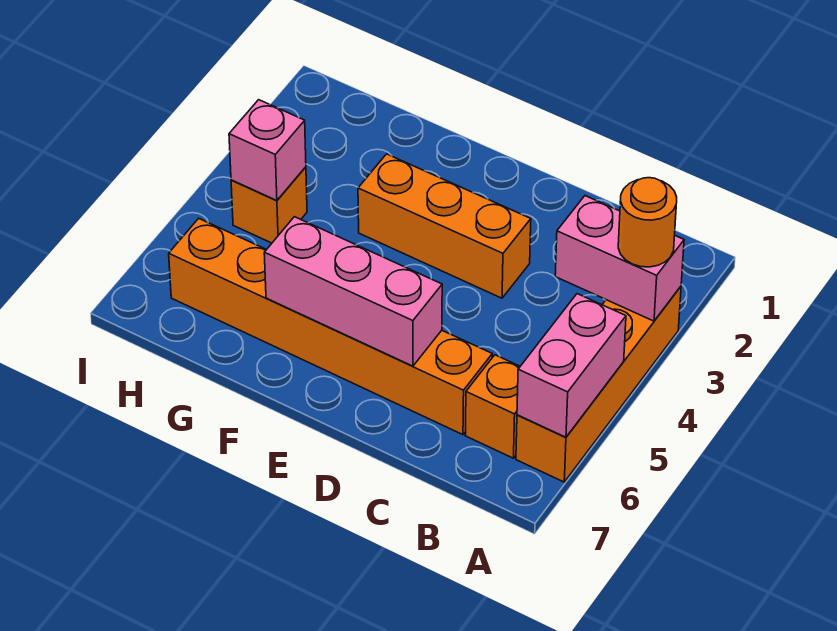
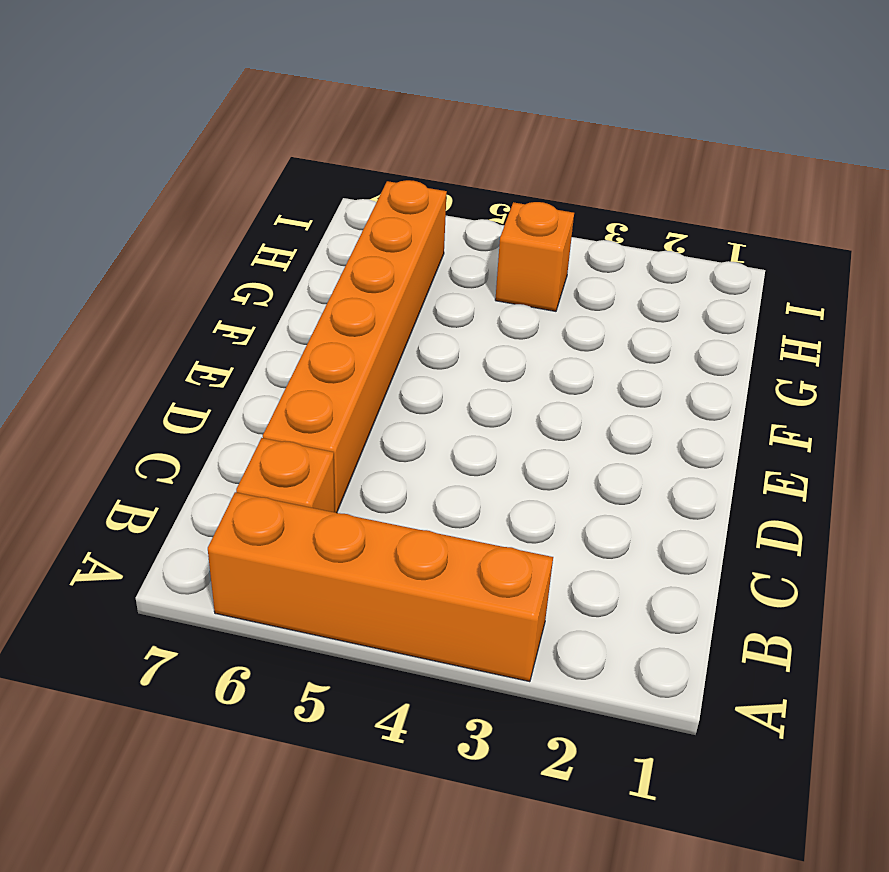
none -> orange 1x3 brick [358,154,531,298]
none -> pink 1x2 brick [555,196,684,321]

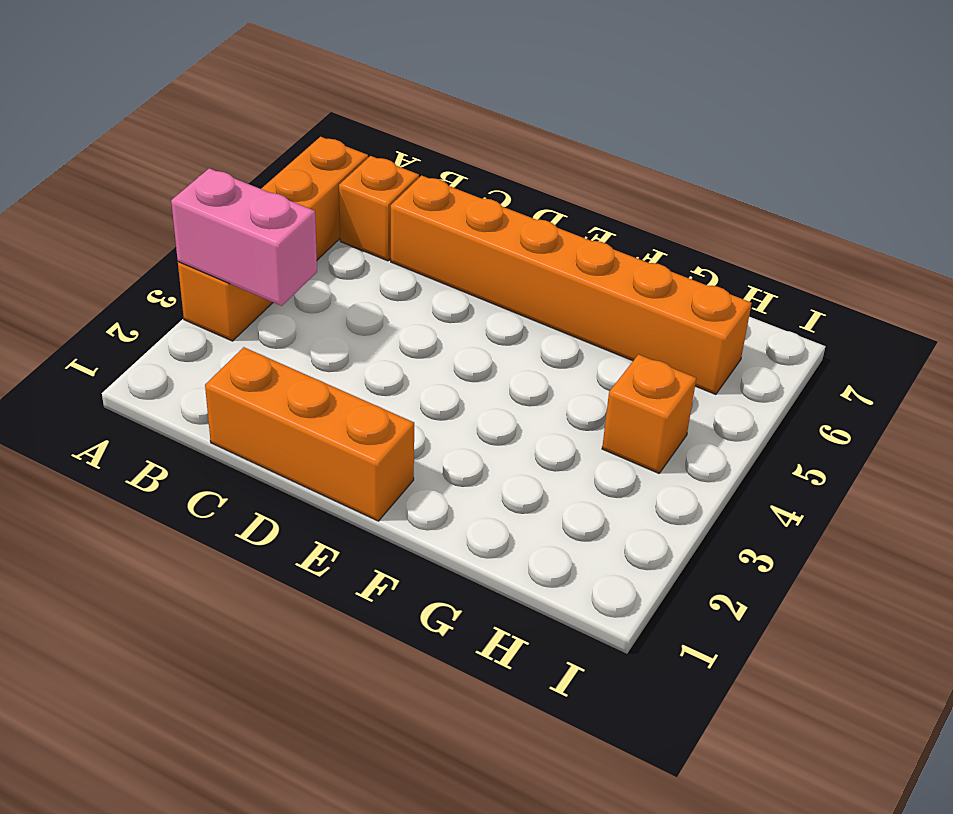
orange 1x3 brick [205,347,414,521] -> orange 1x3 brick moved to [358,154,531,298]
none -> pink 1x2 brick [517,294,626,437]
none -> pink 1x3 brick [264,217,442,366]

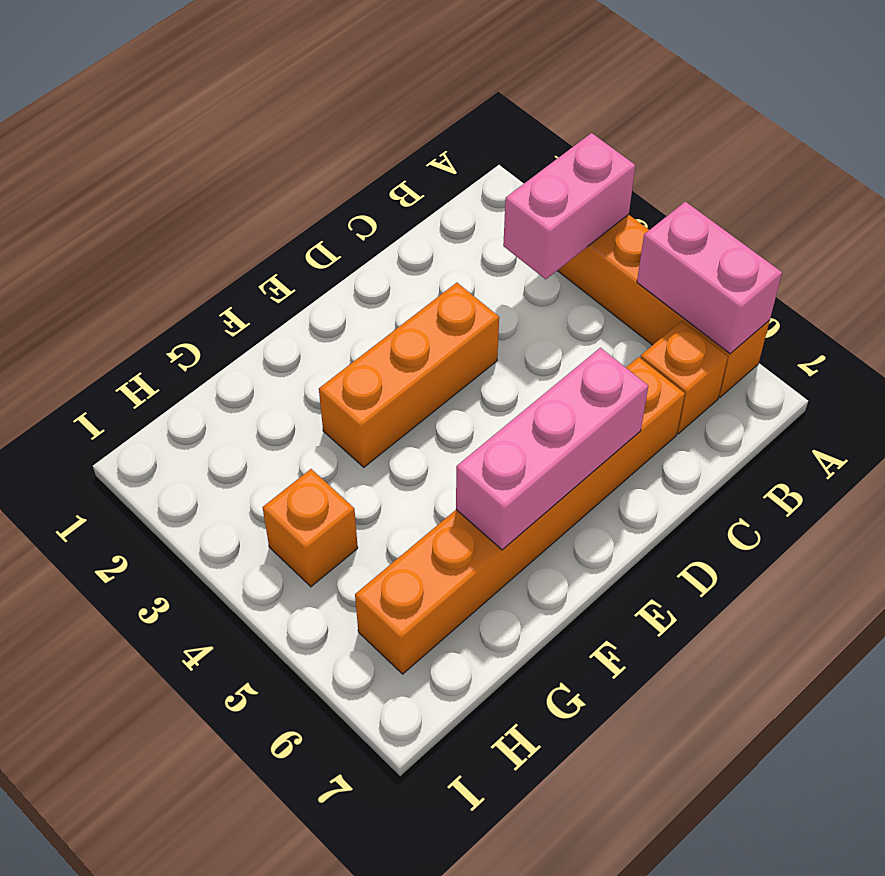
none -> pink 1x1 brick [229,100,306,201]
none -> orange 1x1 round brick [618,178,677,267]

